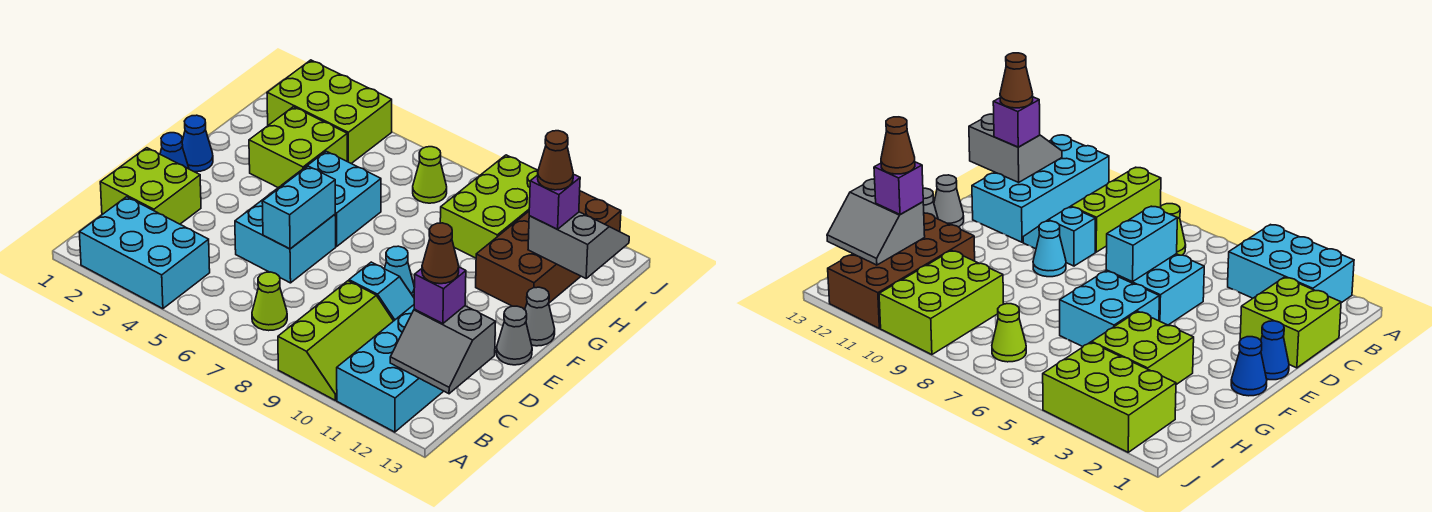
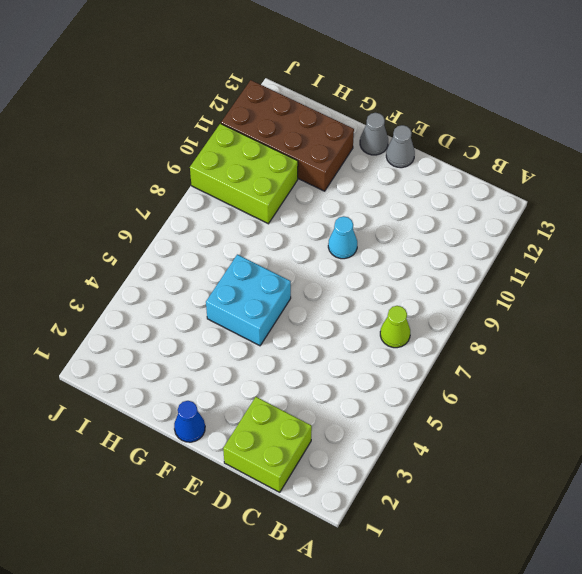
none -> cyan 2x3 brick [79,197,210,309]
none -> lime 2x3 slope [278,281,393,400]
none -> cyan 2x4 brick [337,305,444,432]

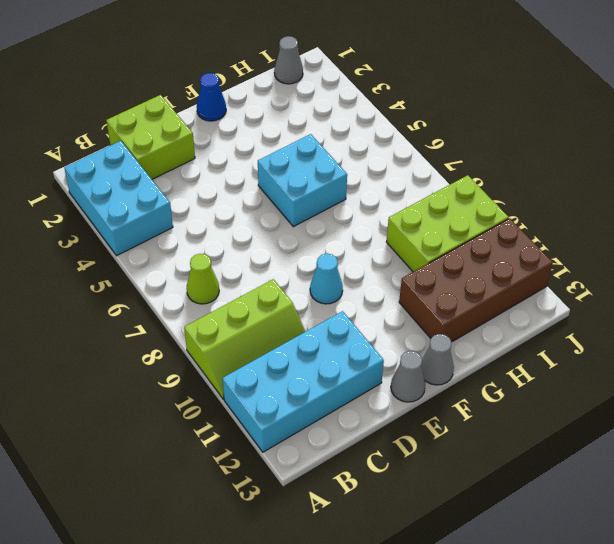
grey 1x1 cone [274,36,303,84] -> none
none -> cyan 2x2 brick [235,186,336,283]
none -> cyan 1x2 slope [349,262,414,321]
none -> blue 1x1 cone [160,133,189,169]

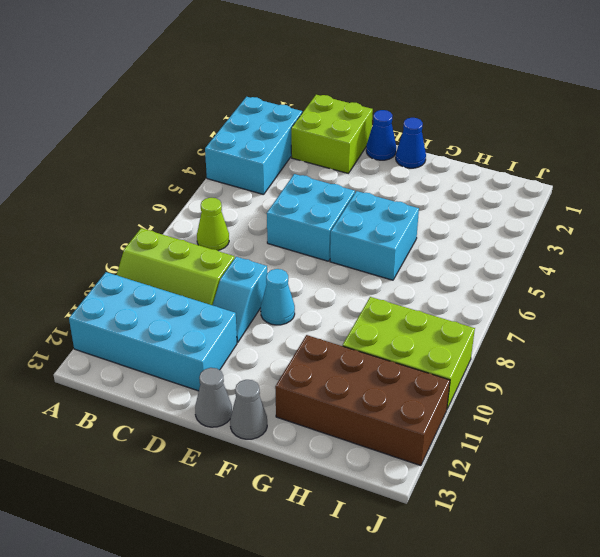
none -> lime 2x2 brick [249,107,347,188]
none -> lime 2x3 brick [267,60,392,164]
none -> lime 1x1 cone [413,147,447,203]

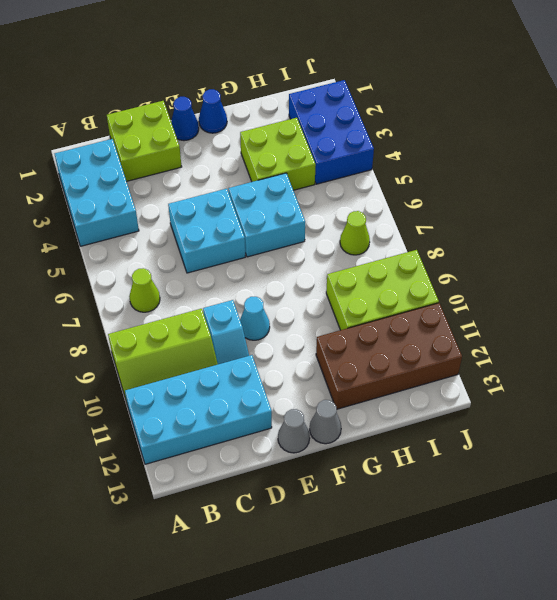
blue 2x3 brick [289,80,374,184] -> lime 2x3 brick [267,60,392,164]
none -> grey 2x2 slope [390,306,496,394]
none -> cyan 1x2 brick [262,166,335,249]
none -> grey 2x2 slope [528,212,629,278]

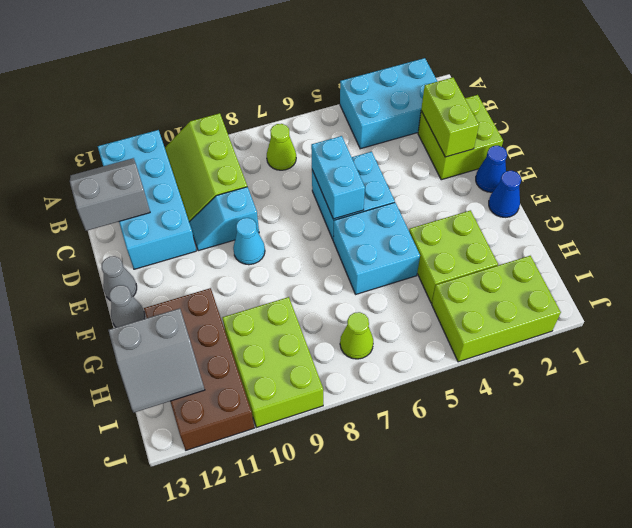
lime 1x2 brick [421,78,479,157] -> none
none -> purple 1x1 brick [414,267,466,324]
none -> purple 1x1 brick [529,174,580,229]
none -> brown 1x1 cone [422,223,459,284]

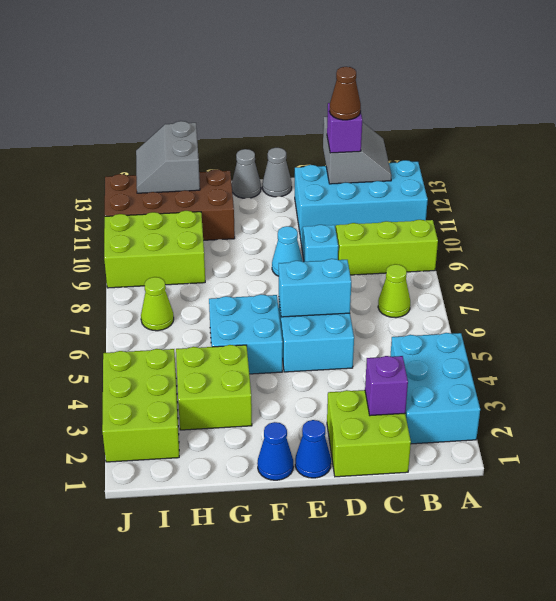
purple 1x1 brick [365,356,408,416] -> purple 1x1 brick moved to [529,174,580,229]
none -> brown 1x1 cone [538,131,573,190]

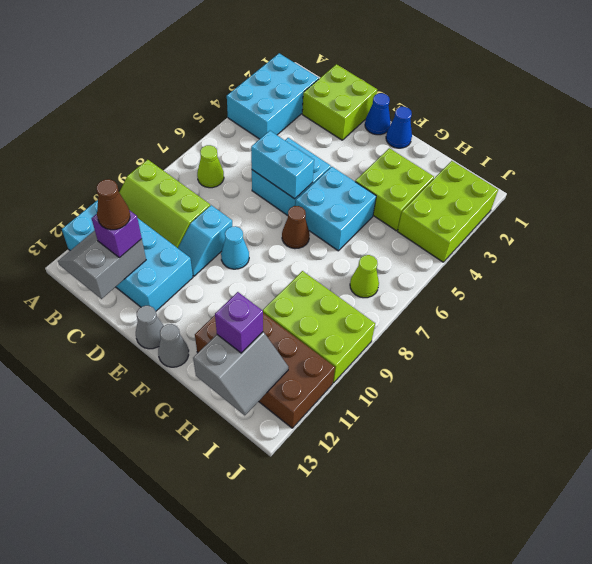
brown 1x1 cone [282,206,310,249] -> brown 1x1 cone moved to [538,131,573,190]

